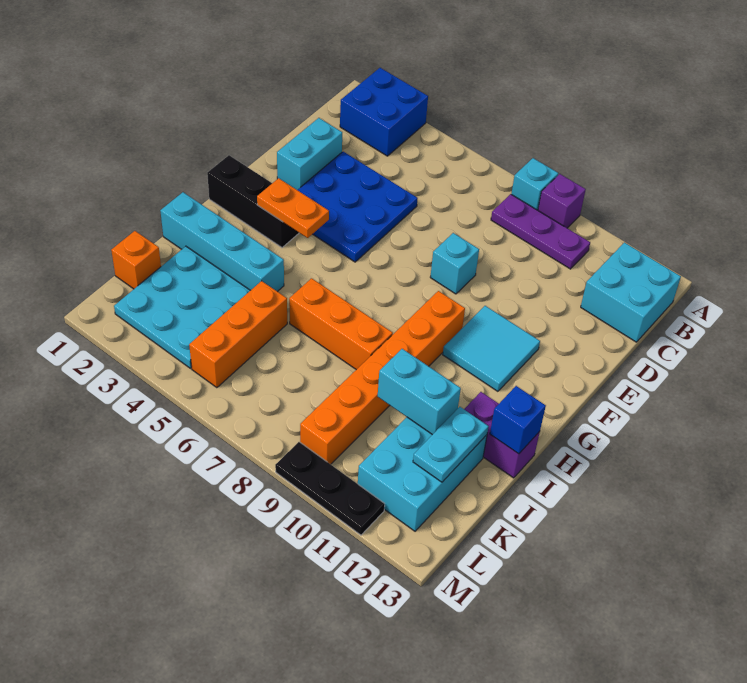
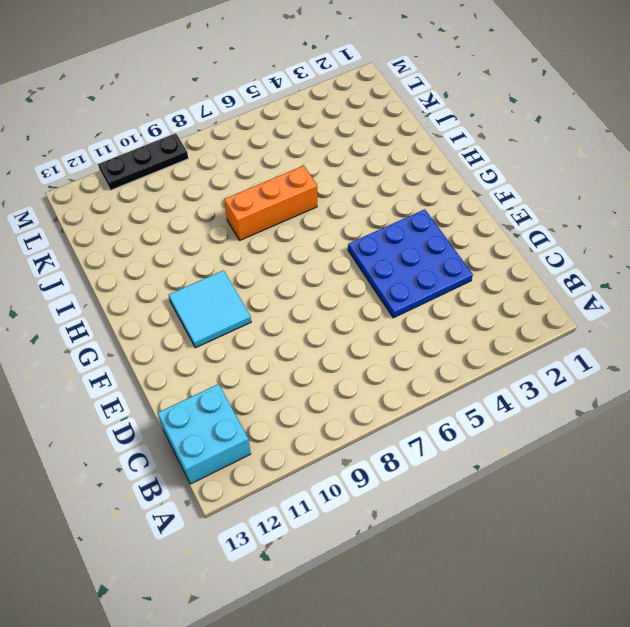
none -> blue 2x2 brick [340,68,428,156]
none -> cyan 1x1 brick [511,158,558,210]
none -> purple 1x1 brick [538,174,586,228]

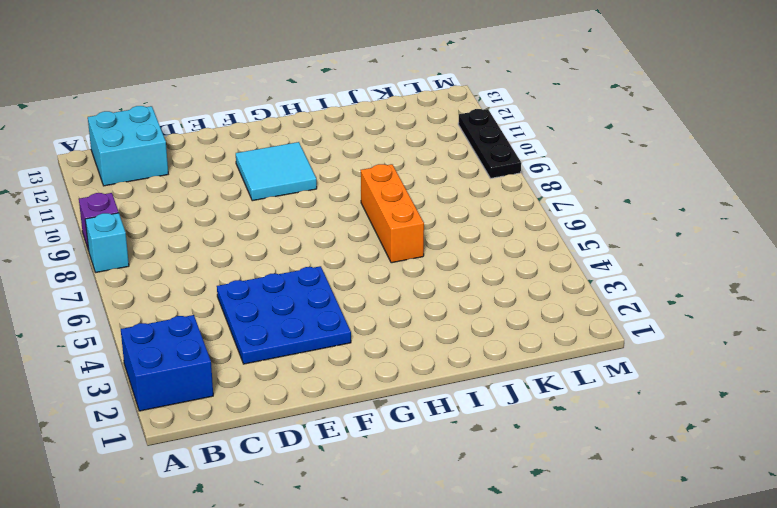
none -> purple 1x3 plate [491,194,590,269]
none -> cyan 1x2 brick [277,118,342,190]
none -> cyan 1x1 brick [430,233,479,294]

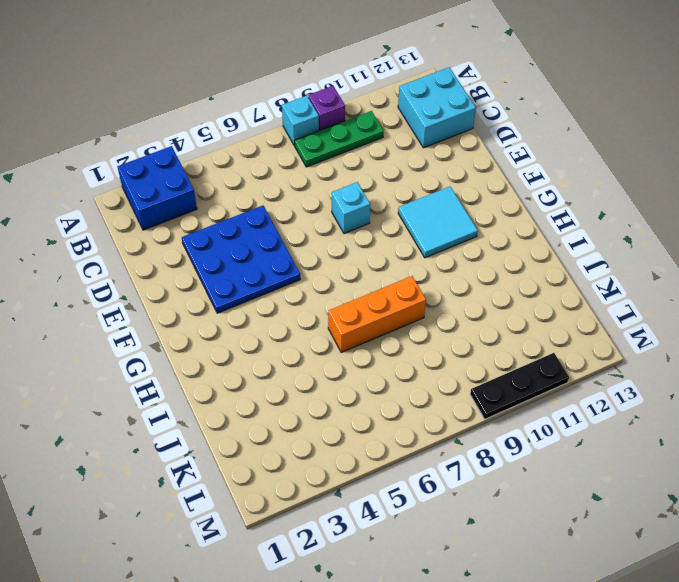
green 1x3 plate [294,111,384,167] -> purple 1x3 plate [491,194,590,269]
none -> cyan 1x2 brick [277,118,342,190]
none -> black 1x3 brick [207,155,299,248]
none -> orange 1x6 brick [300,291,465,464]

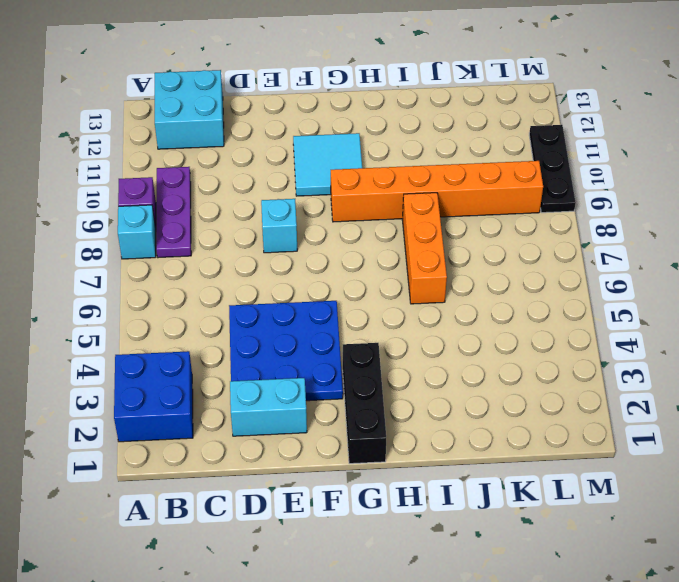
none -> cyan 1x4 brick [160,192,284,292]
none -> purple 1x2 brick [464,392,540,478]
none -> cyan 3x3 plate [114,246,251,368]

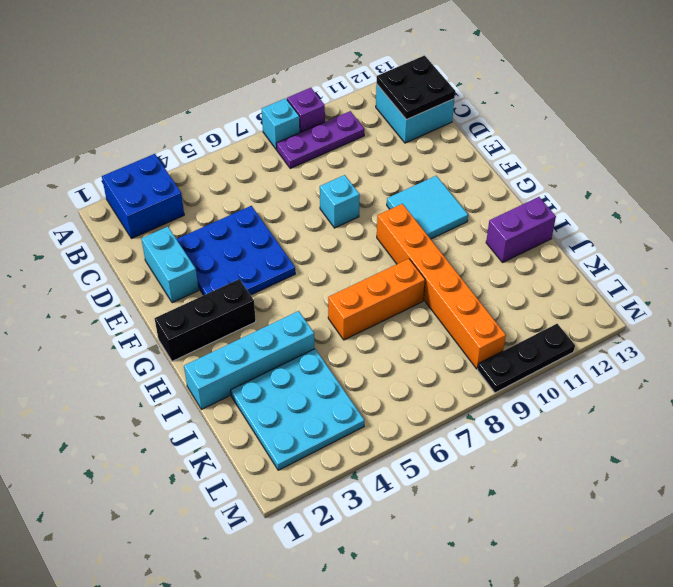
black 2x2 plate [377,56,455,120] -> none
none -> orange 1x3 brick [189,281,287,388]
none -> cyan 2x3 brick [358,417,487,531]
none -> orange 1x1 brick [111,231,161,289]

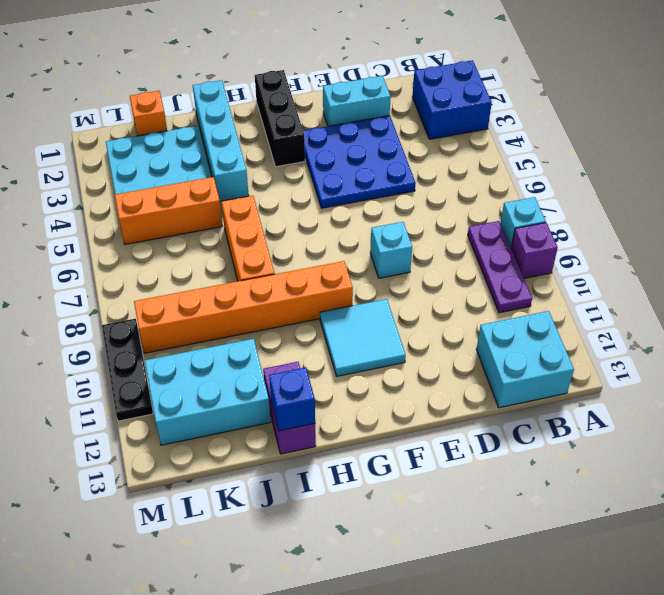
none -> orange 1x2 plate [257,178,329,238]
none -> cyan 1x2 brick [378,349,461,435]
none -> cyan 1x2 plate [413,407,489,482]

